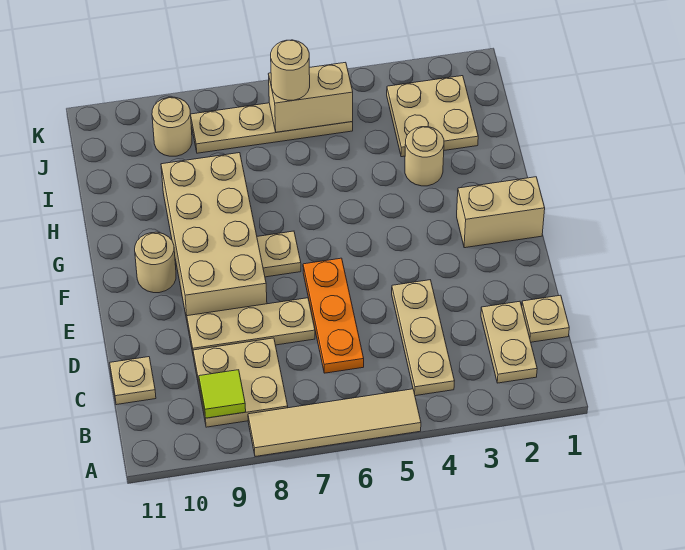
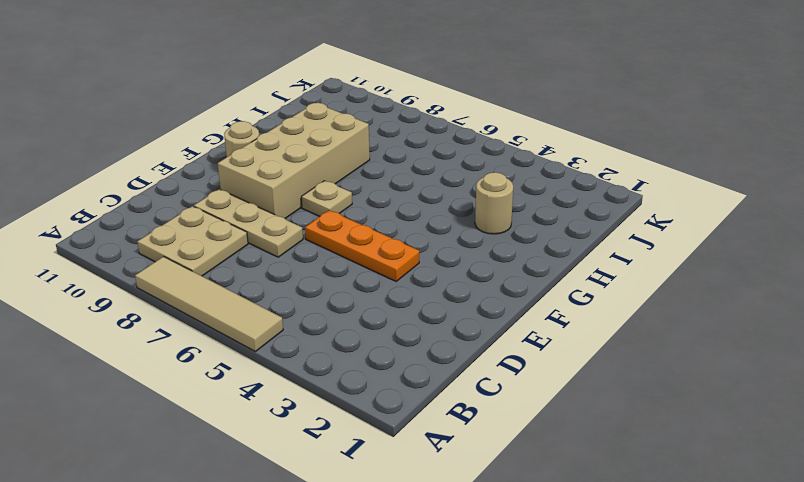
orange 1x3 plate [305,210,419,281] -> orange 1x3 plate turned to [303,258,364,373]
none -> tan 1x2 plate [481,301,537,383]
none -> tan 1x3 plate [392,280,454,396]
none -> tan 1x1 plate [522,295,569,342]

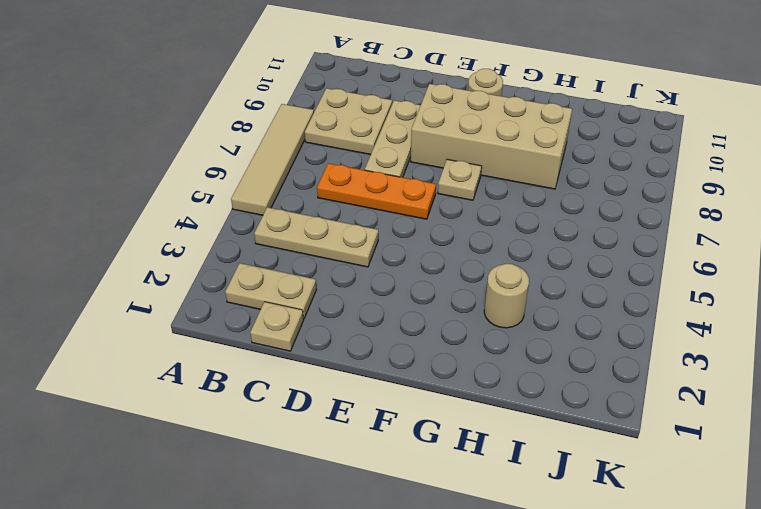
none -> tan 1x1 plate [110,357,156,405]
none -> tan 1x2 brick [457,177,545,248]
none -> tan 2x2 plate [387,76,478,157]

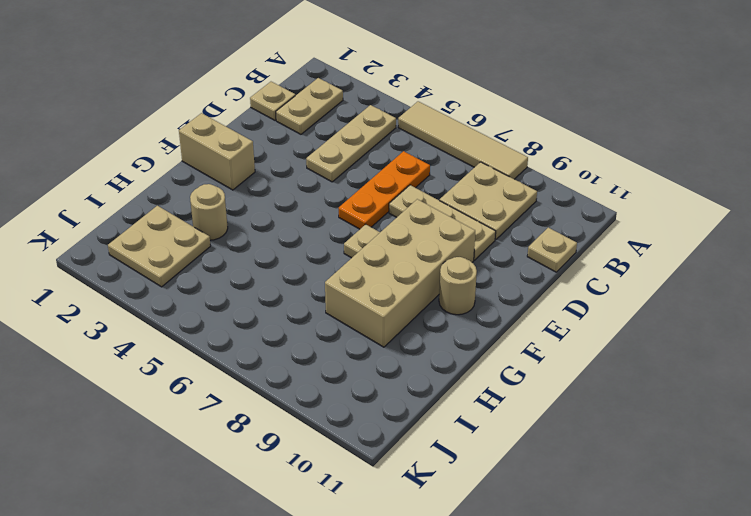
none -> tan 1x4 plate [191,103,353,153]
none -> tan 1x1 round brick [152,97,192,156]
none -> lime 1x1 tile [199,370,246,418]

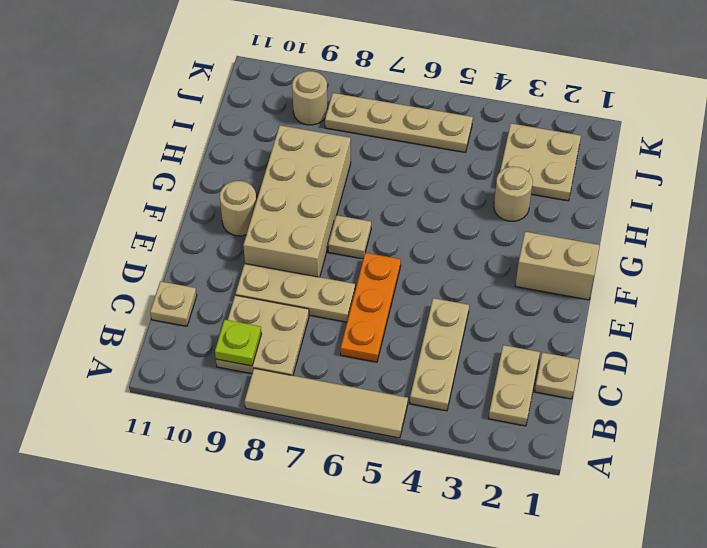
lime 1x1 plate [215,320,261,366] -> lime 1x1 tile [199,370,246,418]
none -> tan 1x2 brick [269,62,353,132]
none -> tan 1x1 round brick [271,40,310,100]

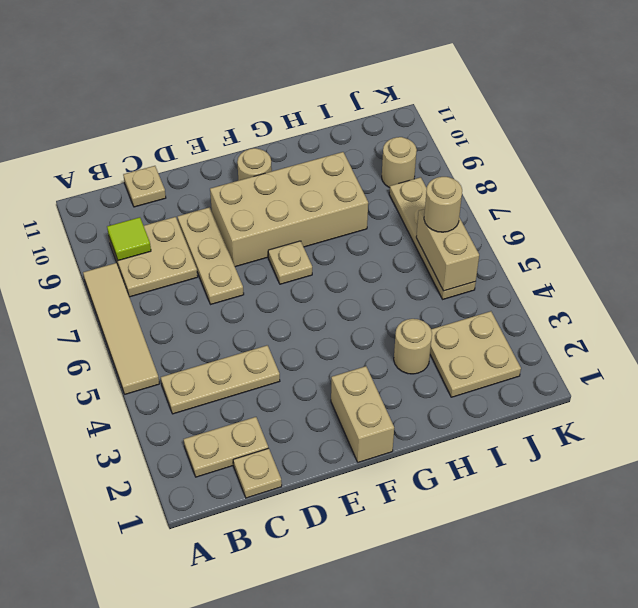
none -> orange 1x3 plate [303,258,364,373]

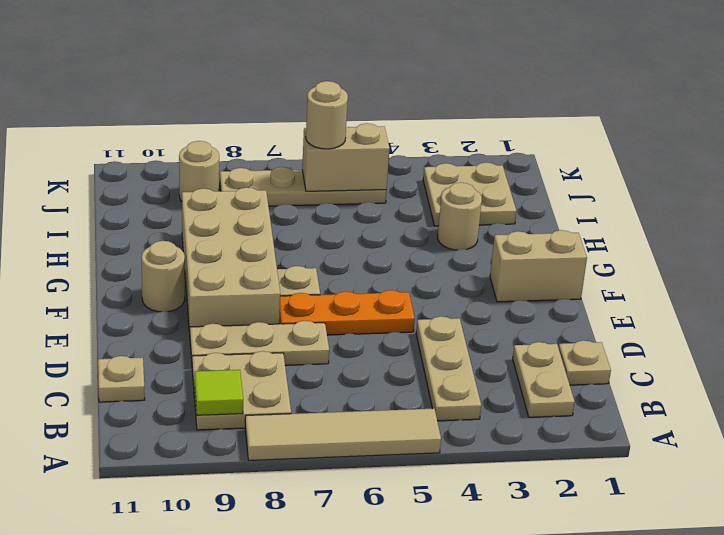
orange 1x3 plate [279,290,415,335] -> orange 1x3 plate turned to [303,258,364,373]

